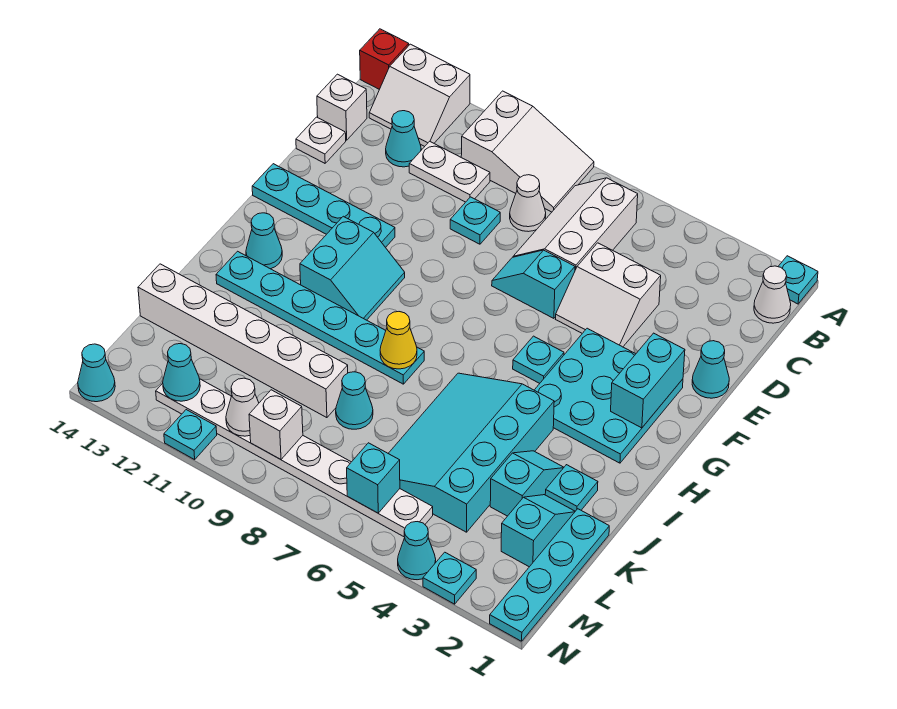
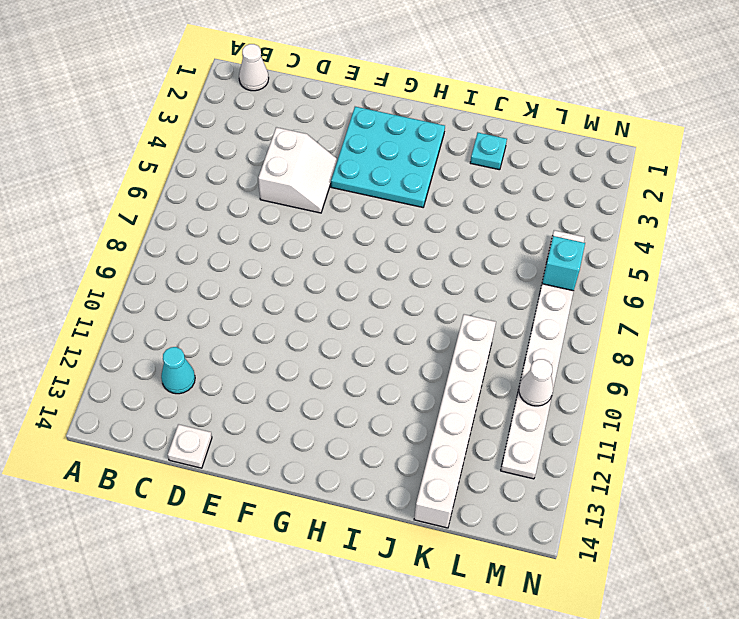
none -> cyan 1x1 plate [778,256,818,304]
none -> white 2x3 slope [461,91,594,212]
none -> white 2x2 slope [369,44,470,147]
none -> red 1x1 brick [360,29,409,89]

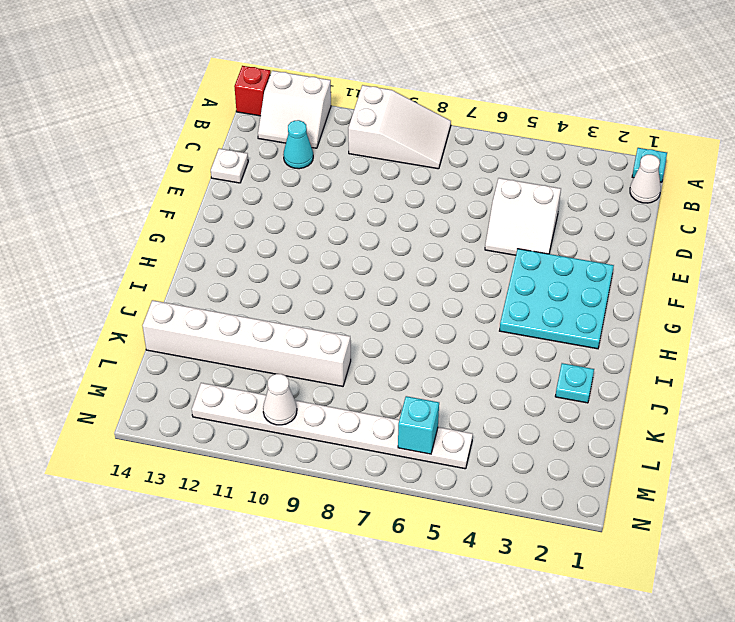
none -> white 2x3 slope [513,178,638,270]
none -> white 1x1 cone [510,175,546,232]
none -> white 1x2 plate [409,141,490,202]
none -> white 1x1 brick [317,74,367,140]

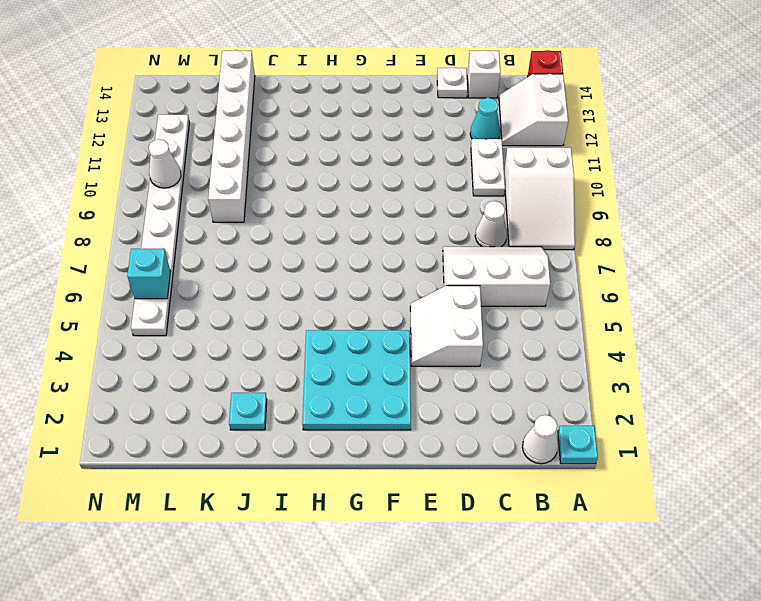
none -> cyan 1x1 plate [450,197,500,244]
none -> cyan 1x1 cone [692,341,729,398]
none -> cyan 1x2 slope [492,250,575,318]
none -> cyan 1x4 plate [252,164,395,247]

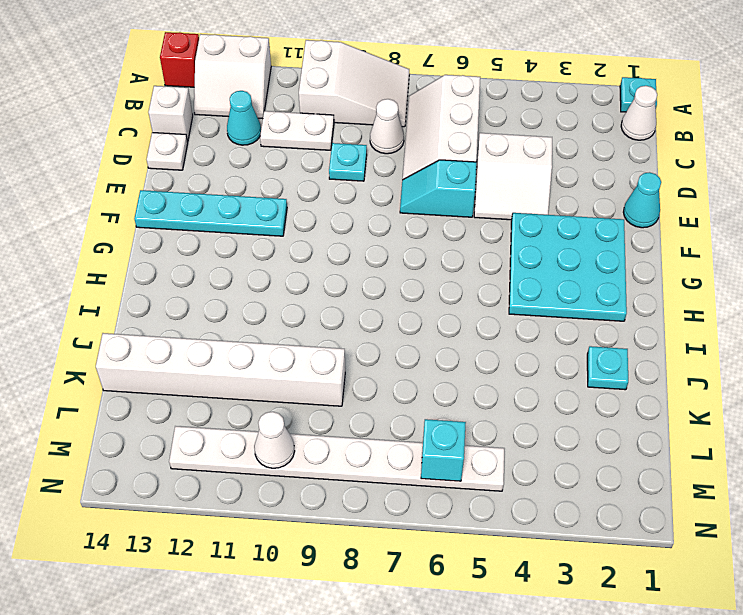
none -> cyan 1x1 plate [513,336,564,383]
none -> cyan 2x2 slope [300,216,405,320]
none -> cyan 1x1 cone [246,213,282,269]
none -> cyan 3x4 slope [388,373,554,532]

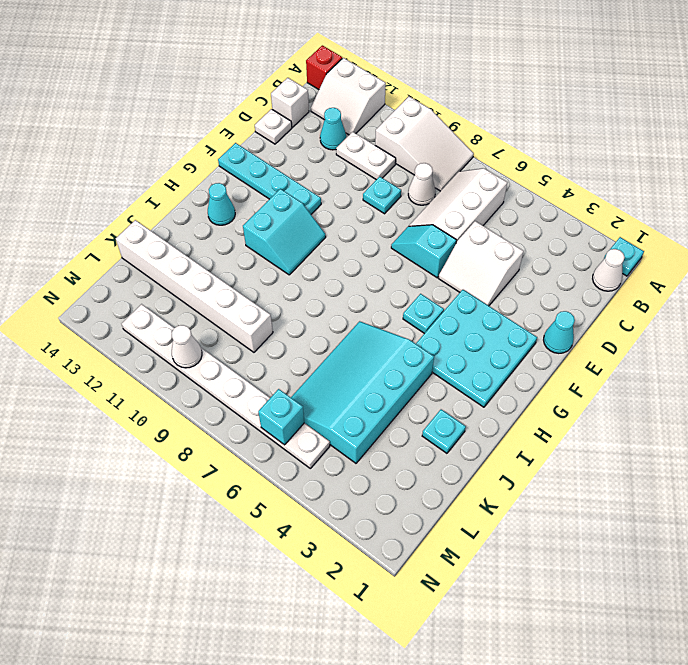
none -> cyan 1x6 plate [216,251,424,384]
none -> cyan 1x2 slope [490,451,564,516]
none -> cyan 1x4 plate [490,509,609,641]
none -> cyan 1x2 slope [501,495,575,567]

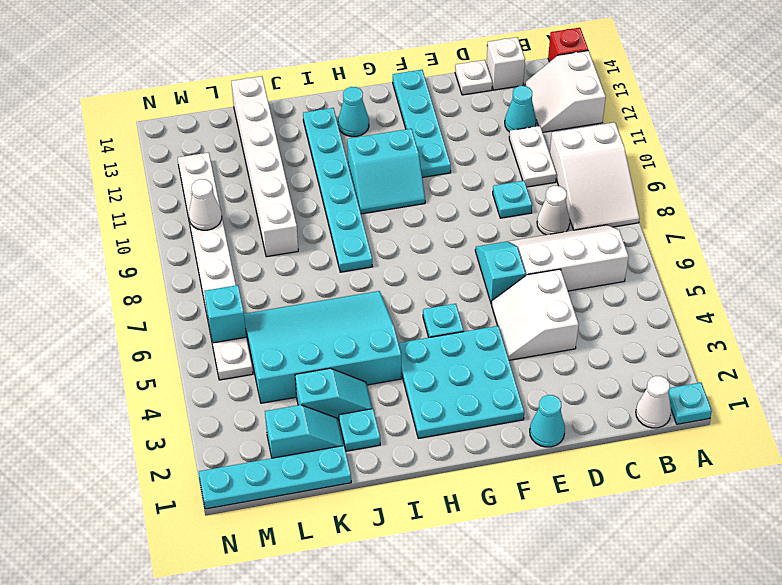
none -> cyan 1x1 cone [336,372,373,429]
none -> cyan 1x1 plate [423,552,476,604]
none -> cyan 1x1 cone [398,522,436,580]
none -> cyan 1x1 plate [164,410,217,460]

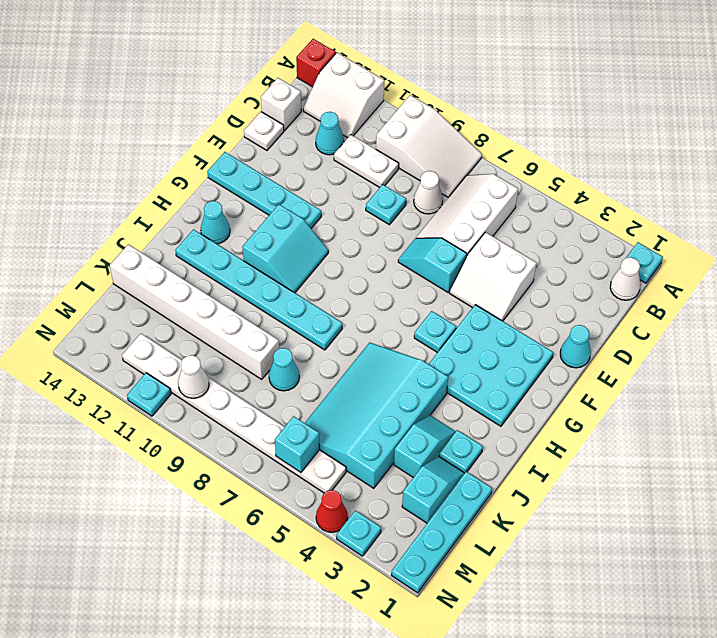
red 1x1 cone [316,490,348,532] -> cyan 1x1 cone [398,522,436,580]
none -> cyan 1x1 cone [78,344,115,402]
none -> cyan 1x2 brick [611,333,685,428]
none -> yellow 1x1 cone [380,312,417,369]
none -> white 1x1 brick [249,390,303,460]

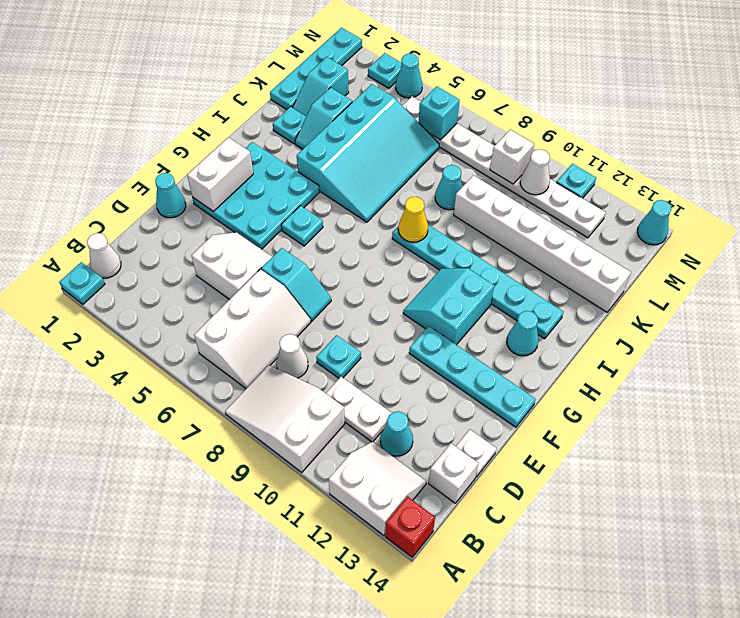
white 1x2 brick [187,137,253,211] -> cyan 1x2 brick [611,333,685,428]
none -> cyan 1x1 cone [163,344,200,401]

